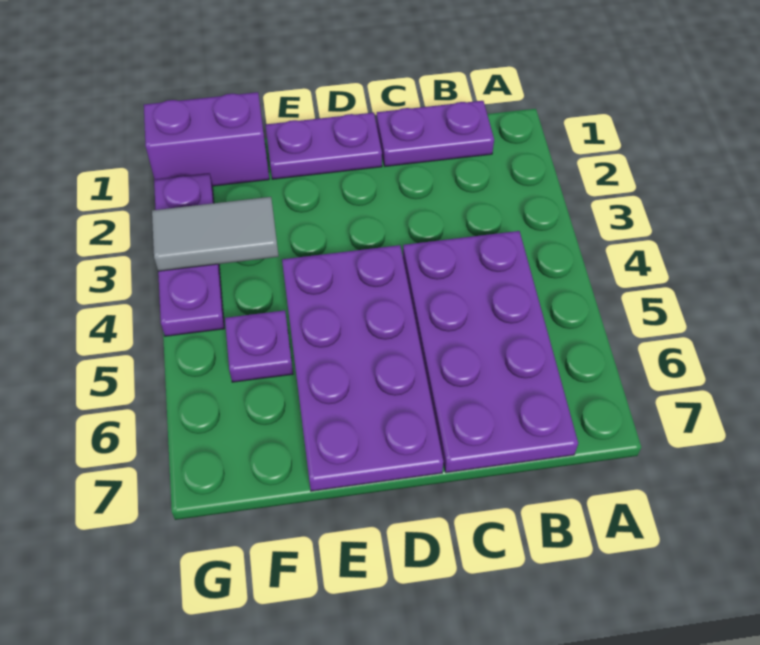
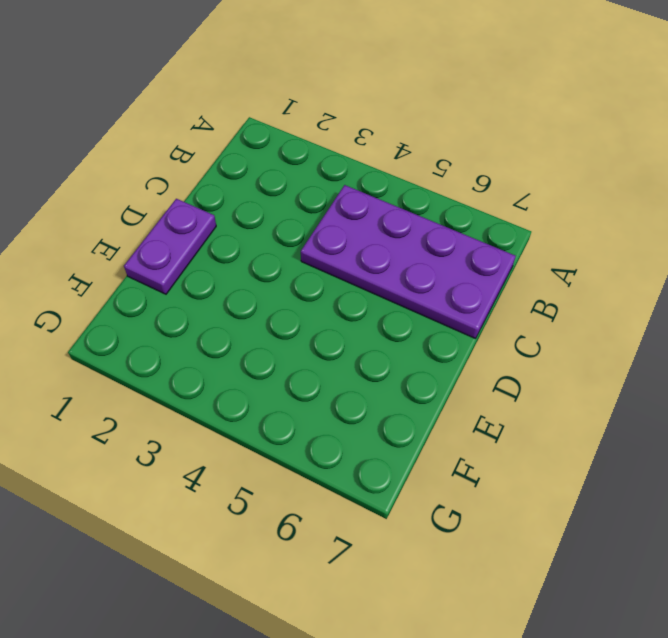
none -> purple 1x2 plate [377,101,494,166]
none -> purple 2x4 plate [282,245,444,491]

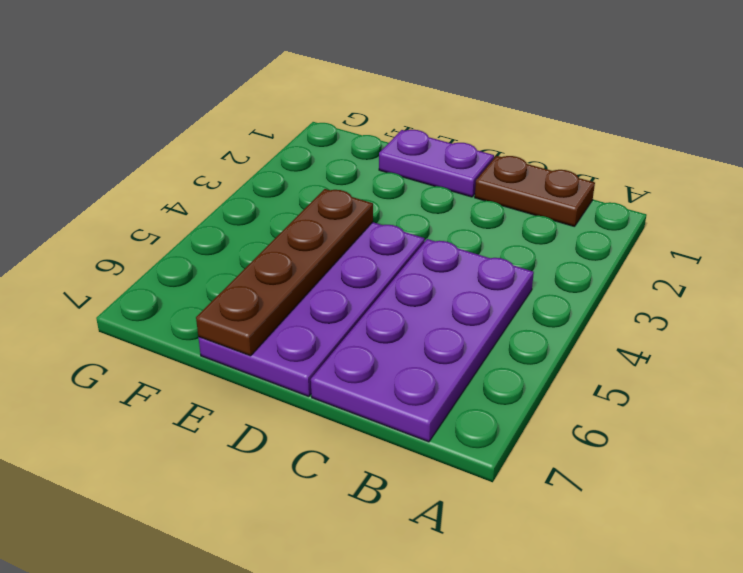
brown 1x2 plate [475,156,595,227] -> purple 1x2 plate [377,101,494,166]
brown 1x4 plate [196,189,373,356] -> none
none -> purple 1x2 brick [144,92,269,186]
none -> purple 1x1 plate [225,310,293,382]

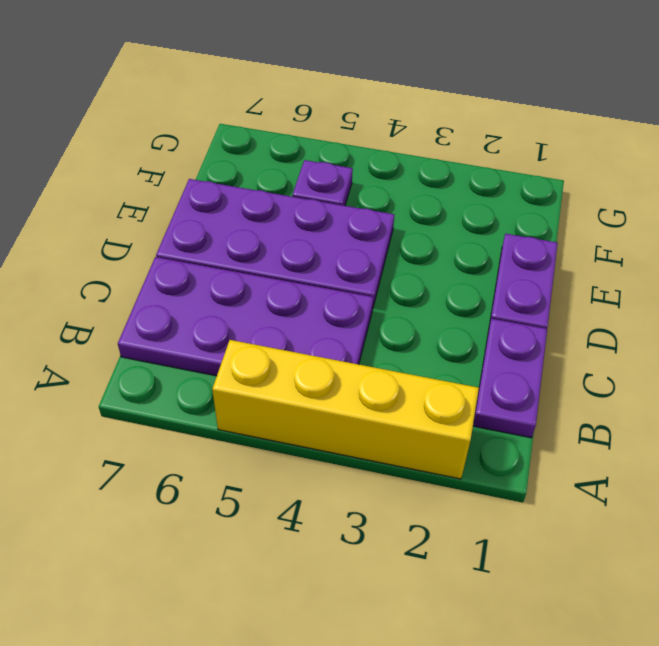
yellow 1x4 brick [212,340,479,479] -> none
none -> purple 1x2 brick [144,92,269,186]
none -> purple 1x3 plate [154,174,225,336]

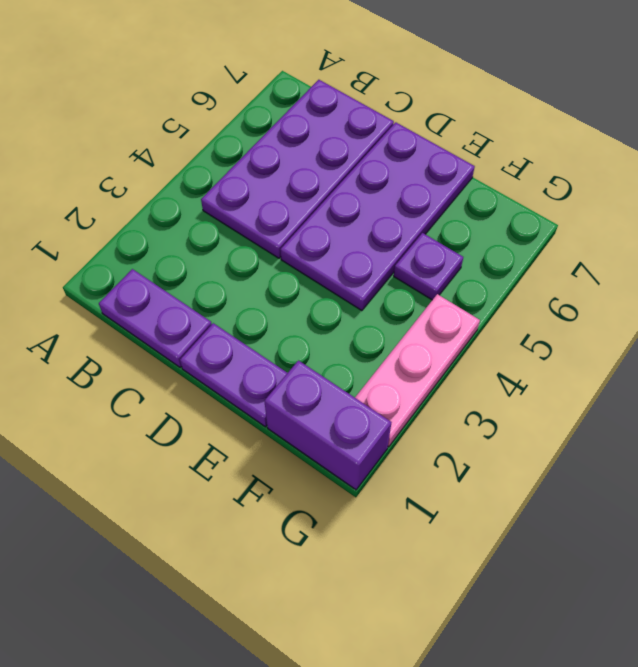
pink 1x3 plate [355,294,480,447] -> purple 1x3 plate [154,174,225,336]
none -> grey 1x2 tile [152,197,279,271]

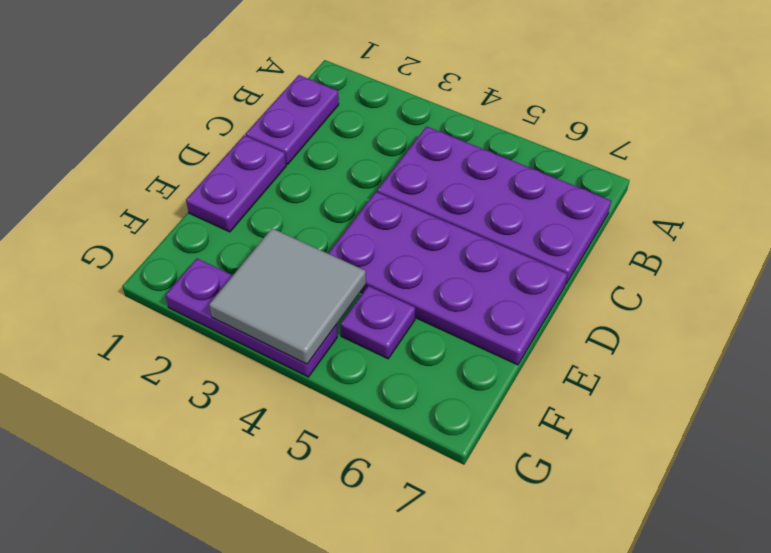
grey 2x2 tile [209,228,366,364] -> grey 1x2 tile [152,197,279,271]
none -> purple 1x2 brick [144,92,269,186]

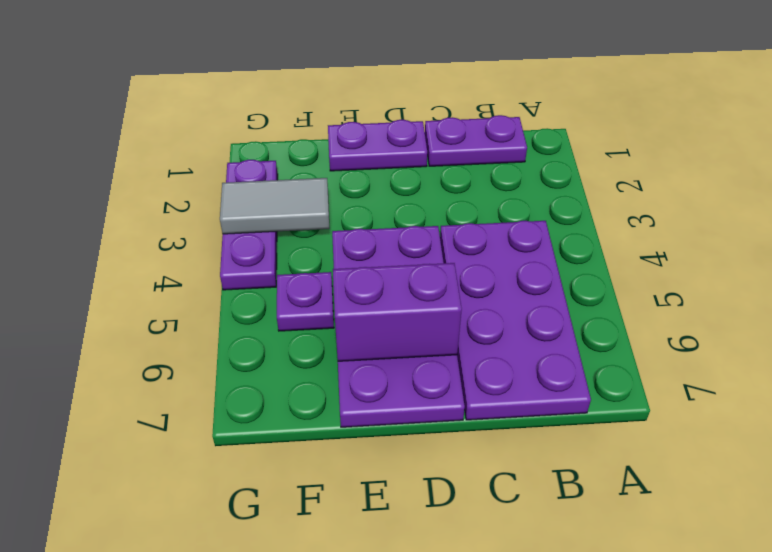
purple 1x2 brick [333,263,462,361] -> purple 1x2 brick moved to [144,92,269,186]

